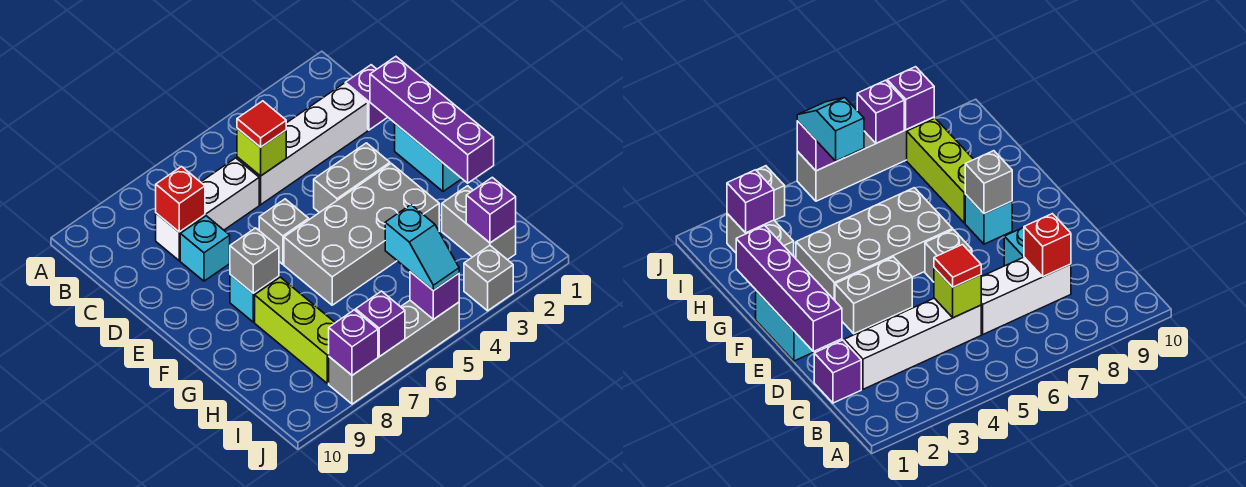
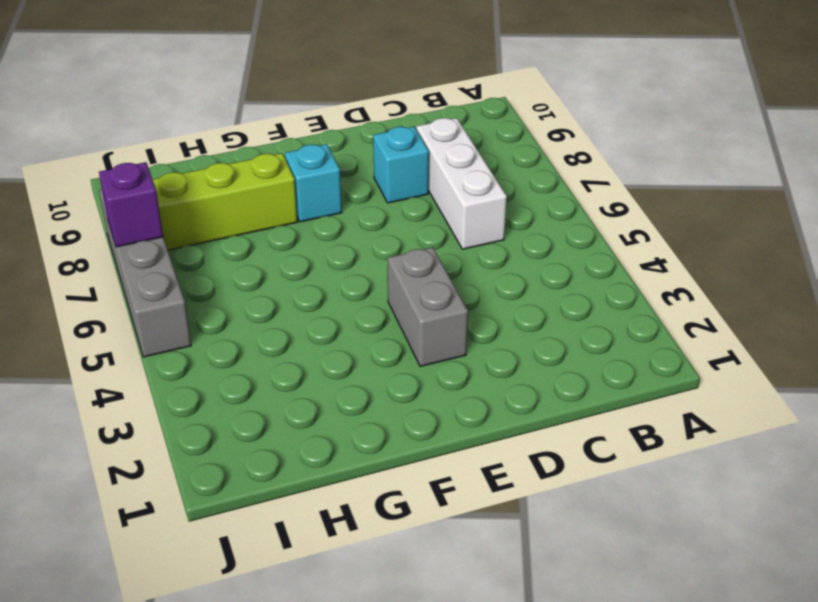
none -> purple 1x1 brick [345,65,388,130]
none -> white 1x4 brick [237,83,368,205]
none -> cyan 1x2 brick [395,124,462,191]

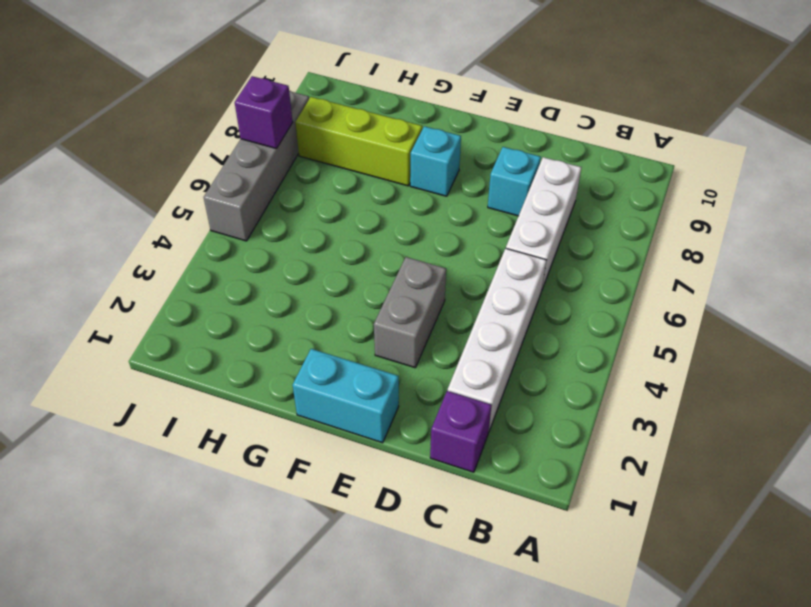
none -> grey 1x1 brick [259,199,309,264]
none -> grey 2x4 brick [284,164,439,305]
none -> grey 1x2 brick [442,186,516,260]

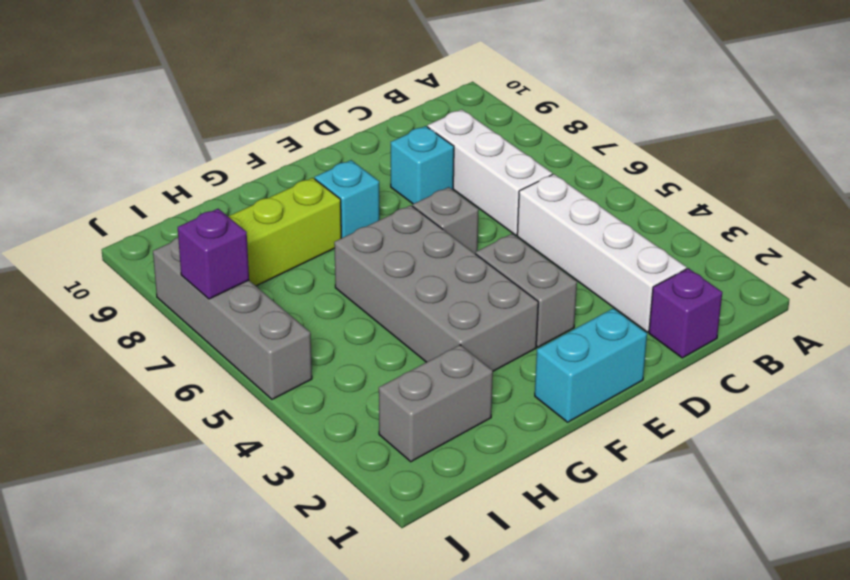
none -> grey 1x1 brick [464,245,513,311]
none -> lime 1x1 brick [237,128,286,176]
none -> red 1x1 brick [156,167,205,232]

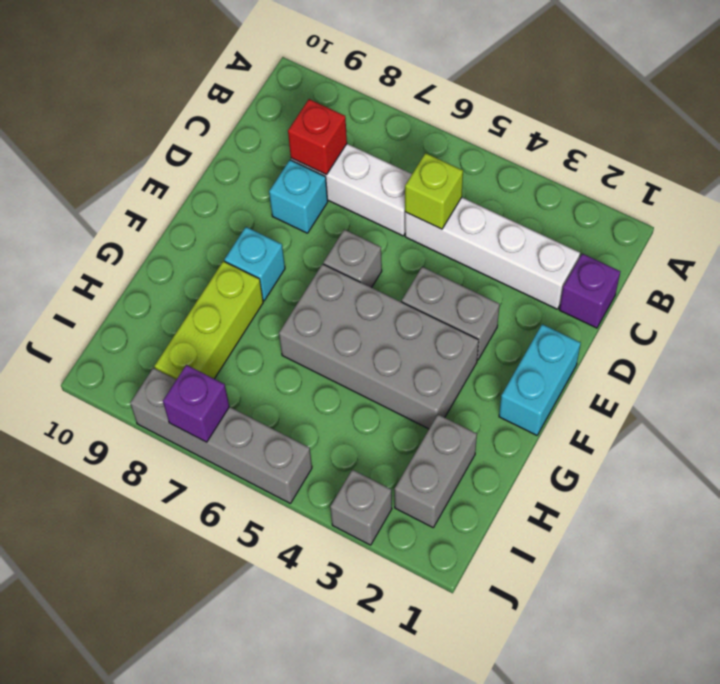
none -> purple 1x4 brick [370,57,494,183]
none -> grey 1x1 brick [230,228,279,293]
none -> purple 1x1 brick [466,177,516,243]

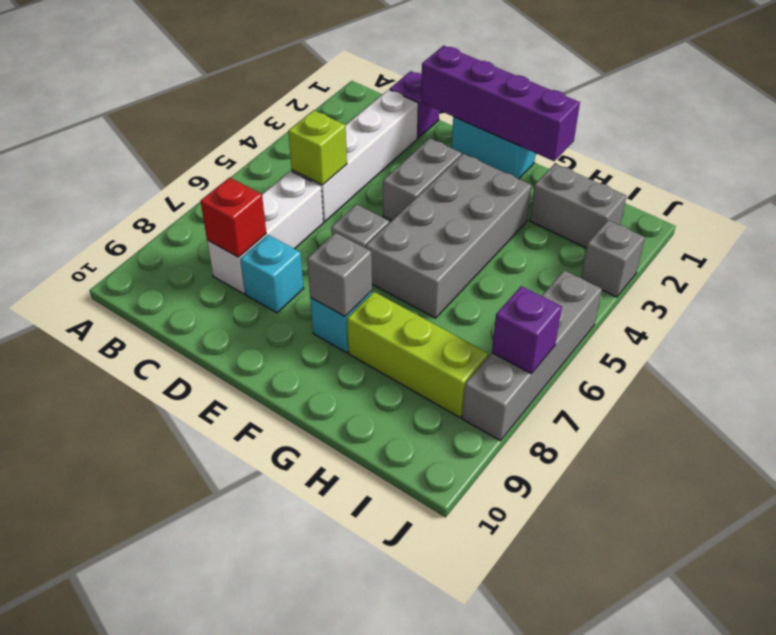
none -> purple 1x1 brick [466,177,516,243]
none -> purple 1x1 brick [410,272,459,319]
none -> purple 1x1 brick [329,310,378,375]

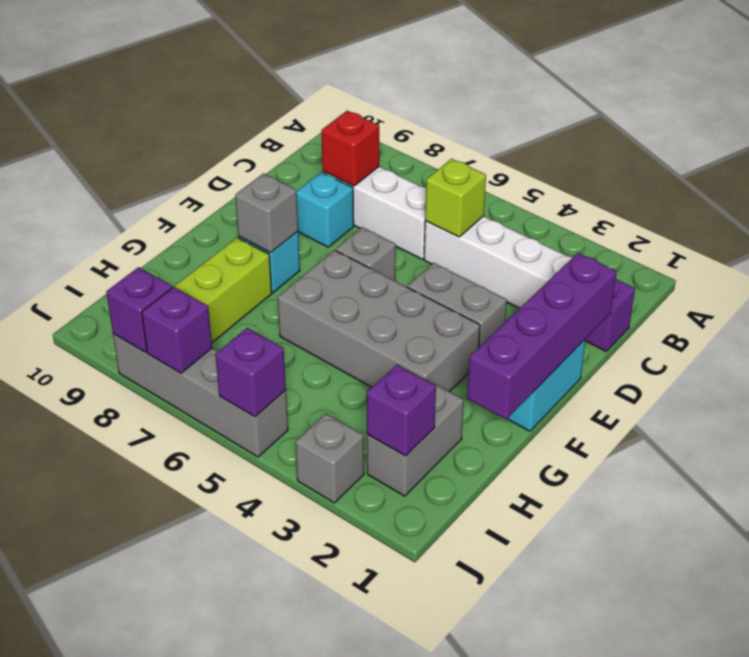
none -> red 1x1 tile [237,101,286,147]
none -> cyan 1x2 slope [385,205,459,291]

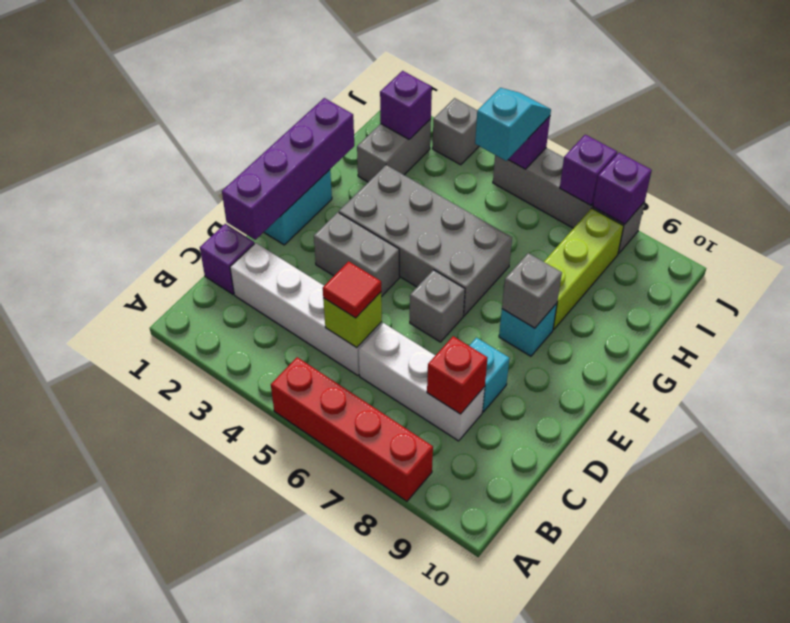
red 1x4 brick [271,357,433,501] -> none

